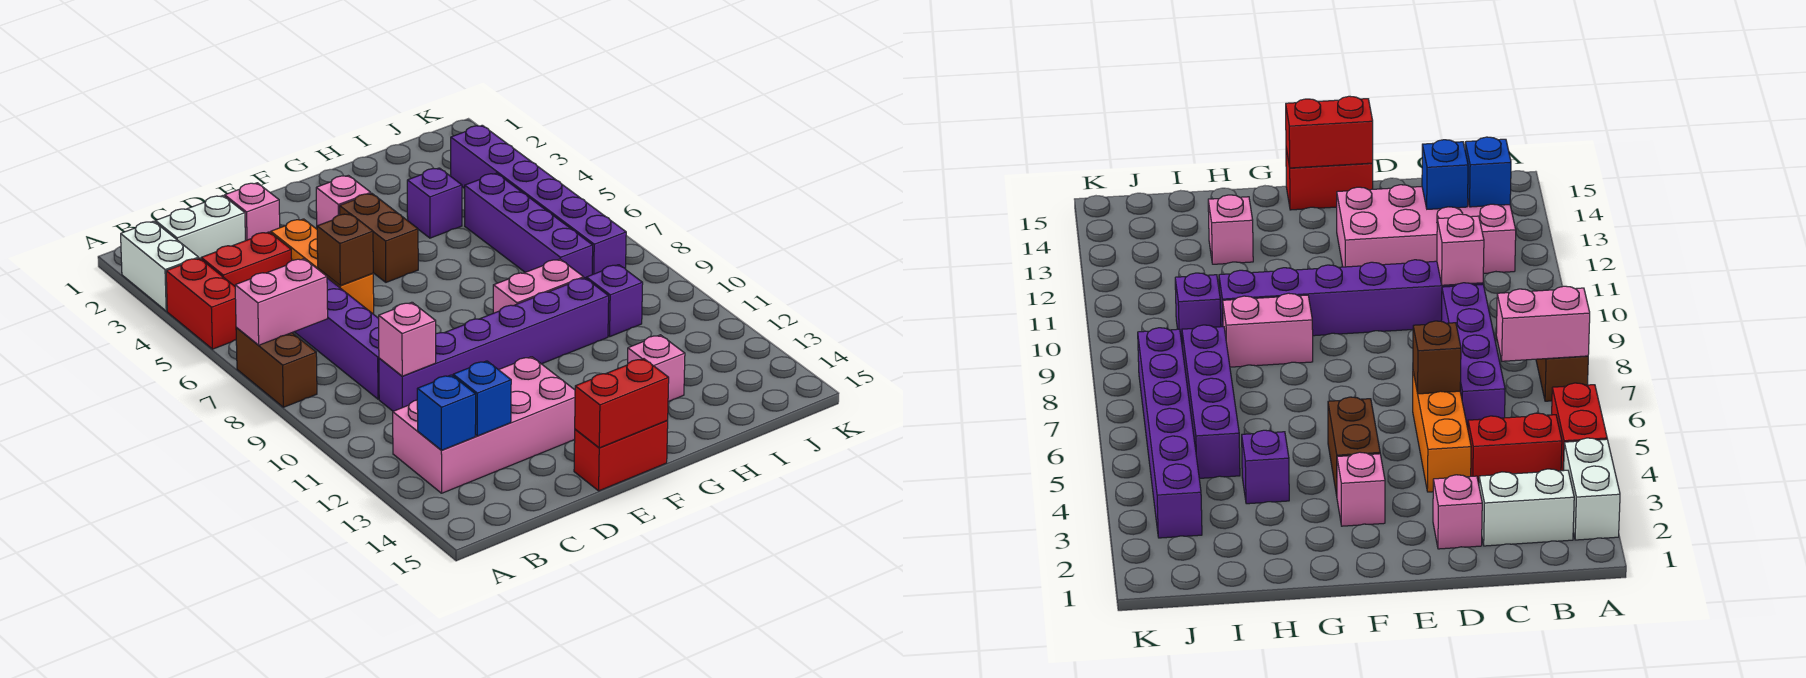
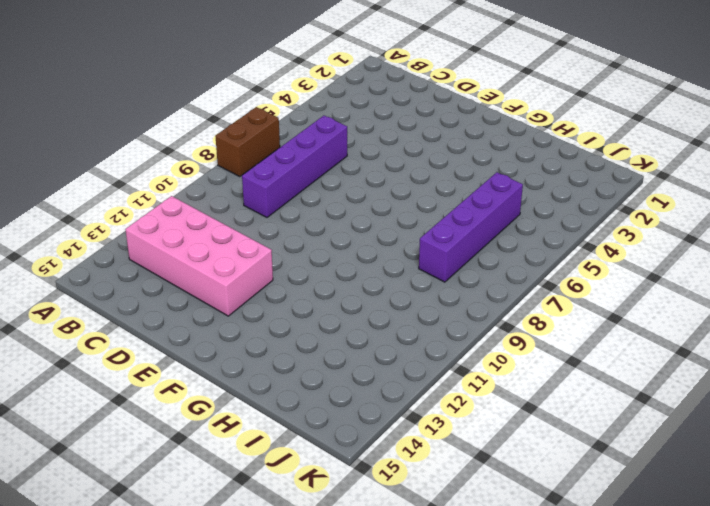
none -> white 1x2 brick [121,221,198,311]
none -> red 1x2 brick [166,258,236,349]
none -> white 1x2 brick [155,196,245,259]

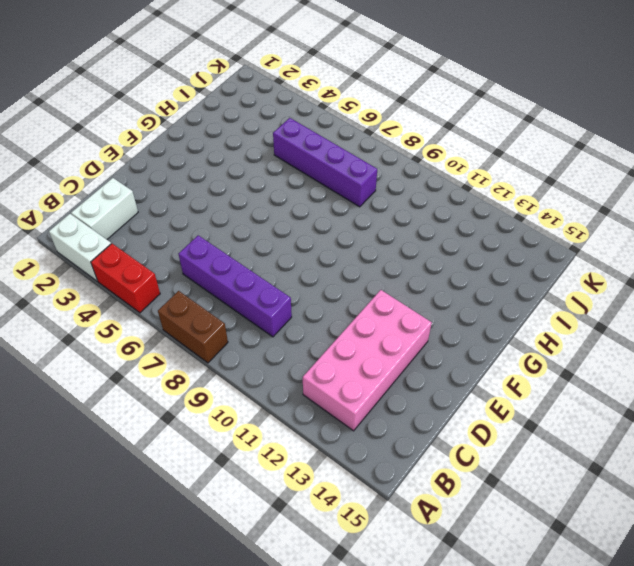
none -> red 1x2 brick [201,232,292,286]
none -> purple 1x6 brick [379,278,609,411]
none -> pink 1x1 brick [225,183,280,241]

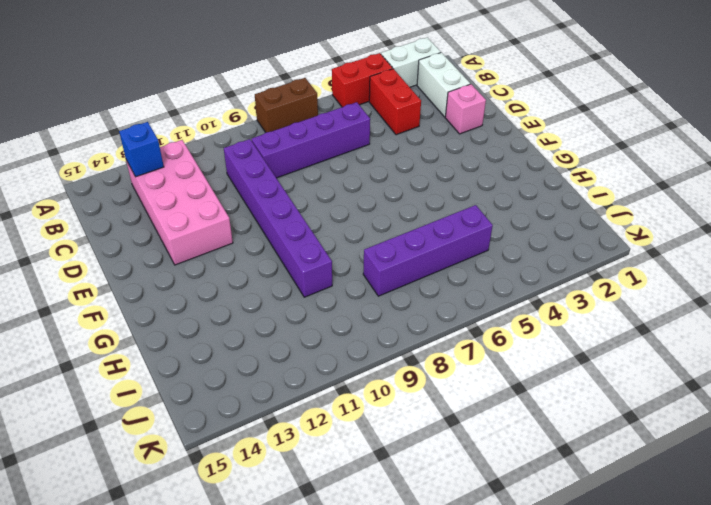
none -> orange 1x3 brick [271,219,374,314]
none -> red 1x2 brick [574,421,668,491]
none -> pink 1x1 brick [316,175,371,226]

